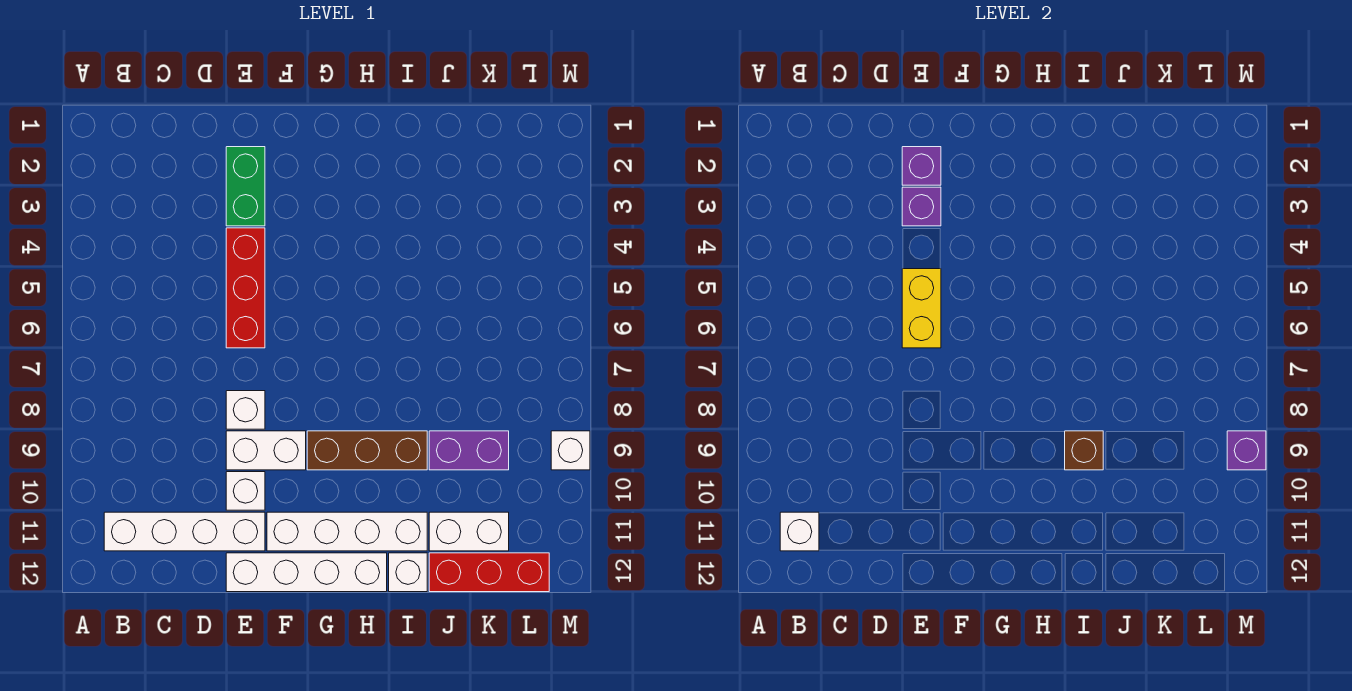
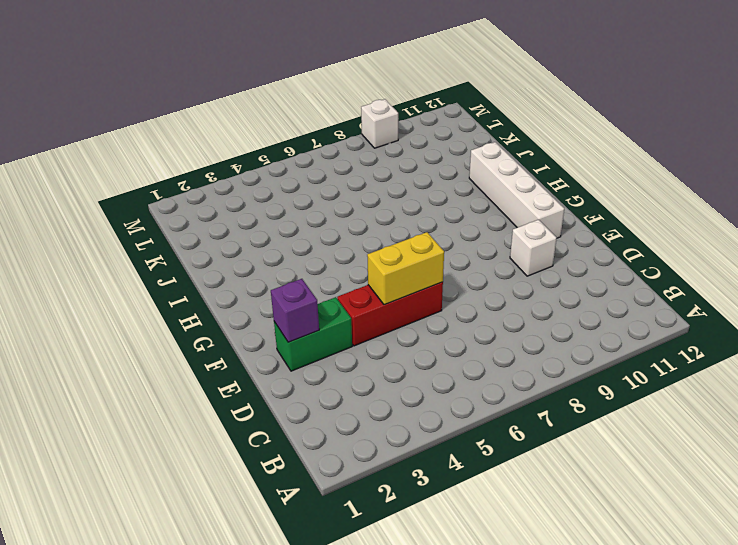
none -> white 1x4 brick [104,512,265,551]
none -> white 1x1 brick [226,391,265,429]
none -> white 1x2 brick [226,431,306,470]

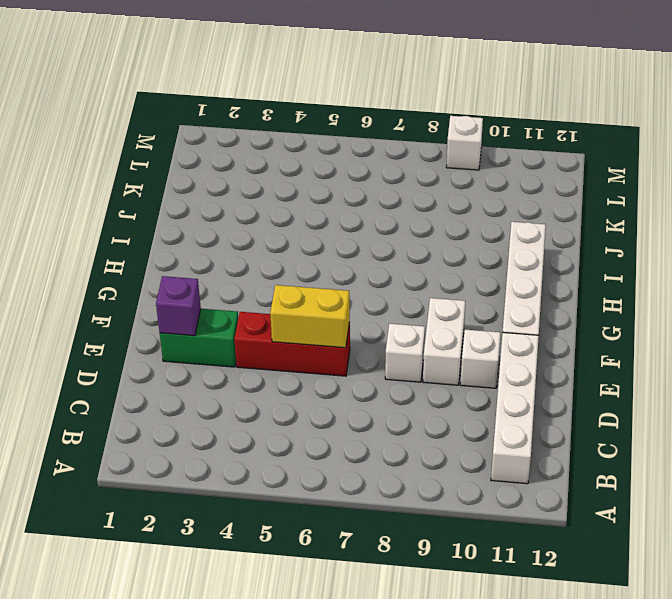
none -> white 1x4 brick [226,553,387,592]
none -> brown 1x3 brick [307,431,427,470]
none -> white 1x1 brick [389,553,427,592]

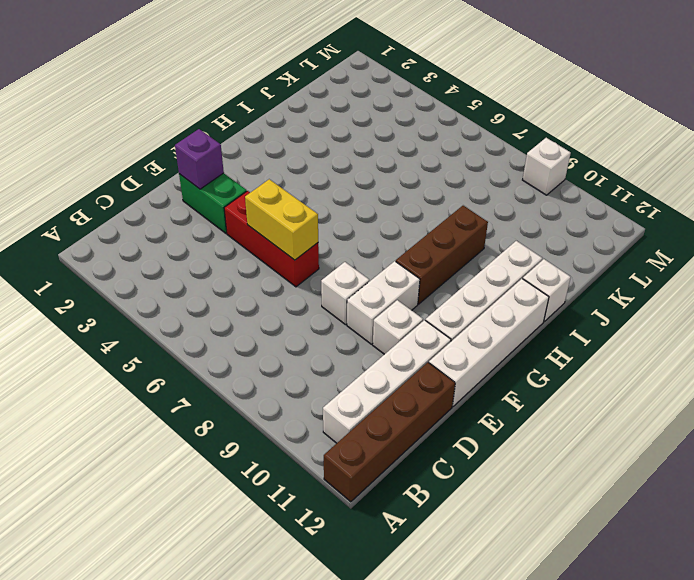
brown 1x4 brick [324,363,455,502] -> none
none -> purple 1x2 brick [429,431,509,470]
none -> white 1x2 brick [429,512,509,551]
none -> red 1x3 brick [429,553,549,592]

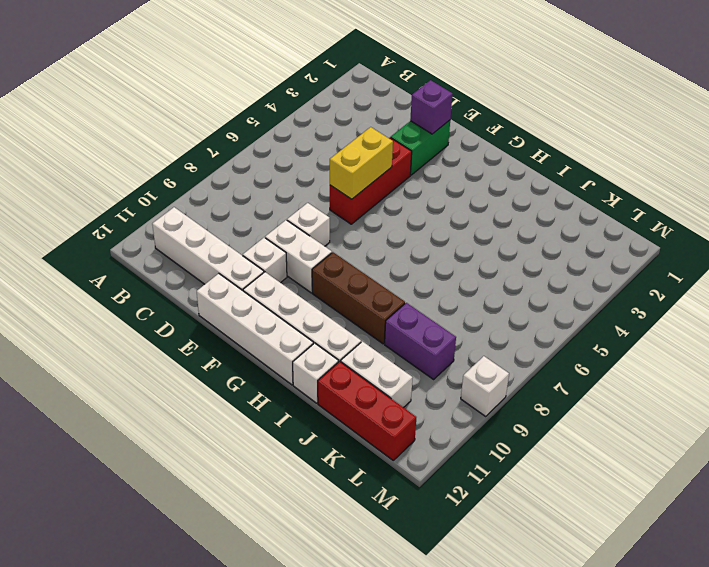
none -> white 1x1 brick [780,512,819,551]
none -> purple 1x1 brick [902,187,941,226]
none -> brown 1x1 brick [1065,431,1103,470]

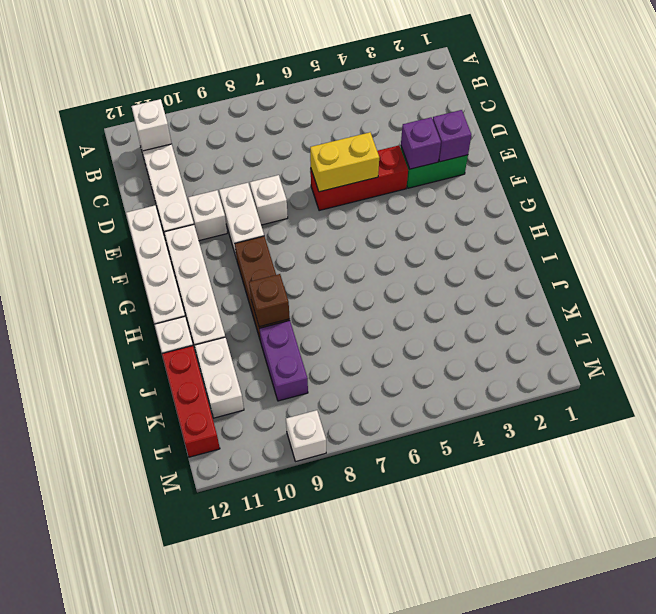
none -> purple 1x1 brick [1227,431,1266,470]

